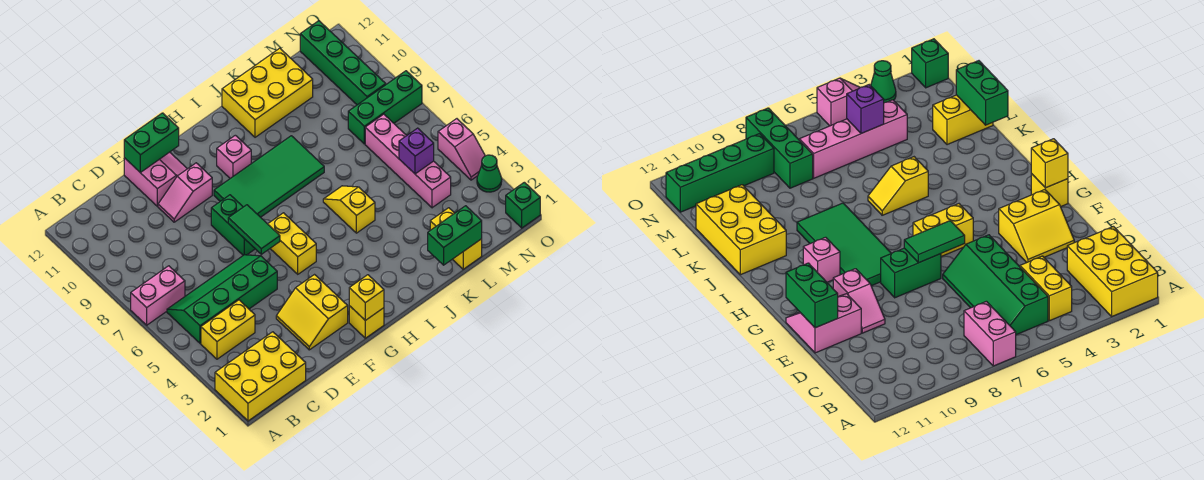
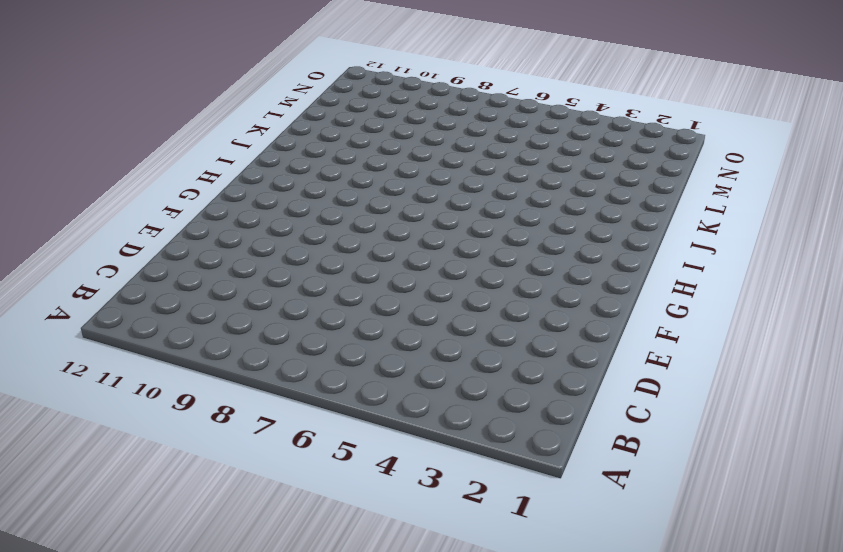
none -> yellow 2x3 brick [215,332,306,421]
none -> pink 1x2 brick [131,266,185,325]
none -> yellow 1x2 brick [201,300,255,359]

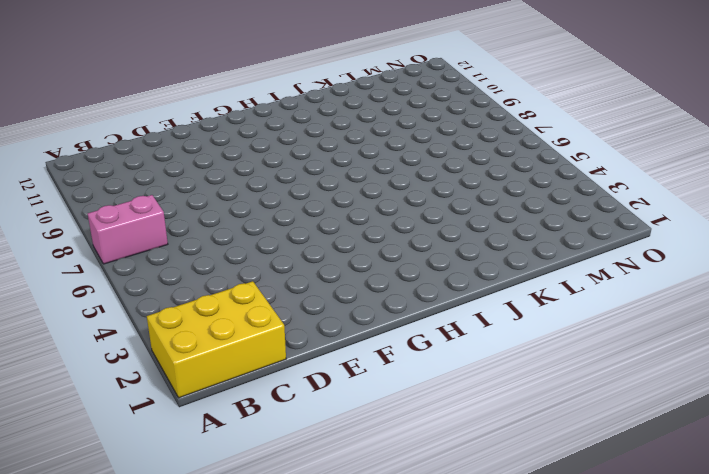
none -> yellow 1x2 brick [201,300,255,359]
none -> green 2x4 slope [167,255,277,343]
none -> yellow 2x2 slope [276,275,348,350]

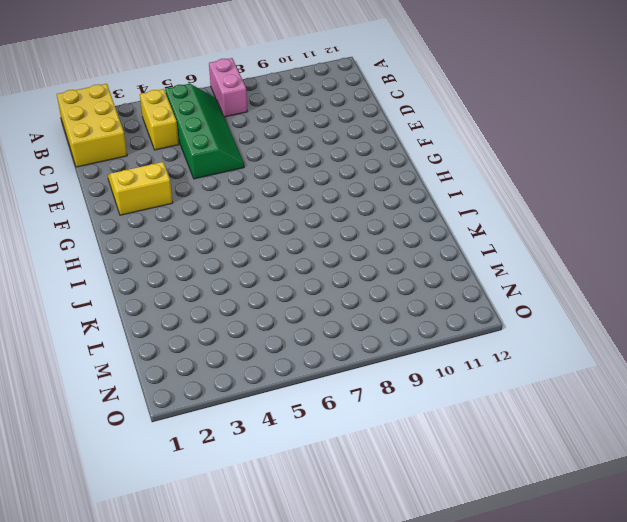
none -> pink 1x2 slope [158,163,212,222]
none -> pink 2x2 slope [124,152,187,206]
none -> green 1x2 brick [211,195,255,255]

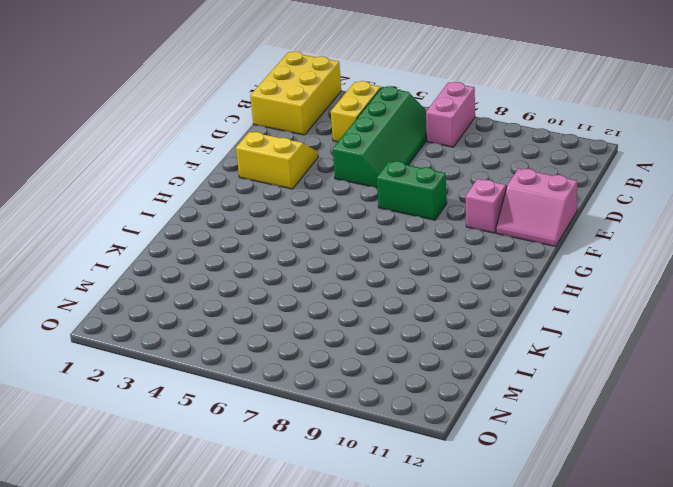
none -> yellow 1x1 brick [349,306,384,338]
none -> yellow 1x2 brick [268,213,316,274]
none -> green 2x4 tile [214,136,324,217]

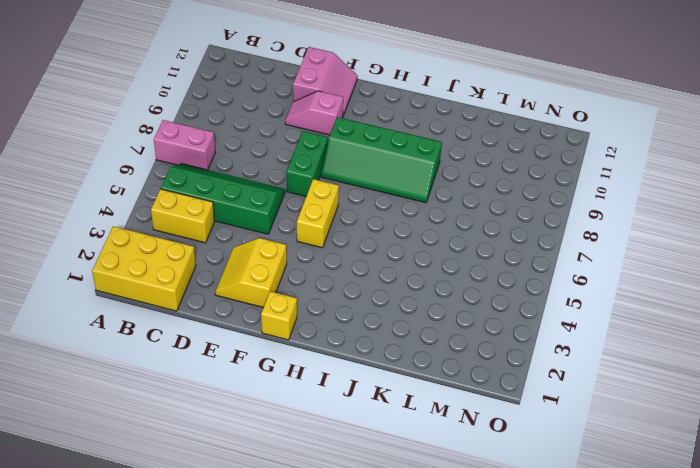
green 2x4 slope [321,117,442,203] -> green 2x4 tile [214,136,324,217]
none -> pink 1x1 brick [217,135,251,178]
none -> yellow 1x2 slope [323,186,375,233]
none -> yellow 2x3 brick [222,48,313,137]

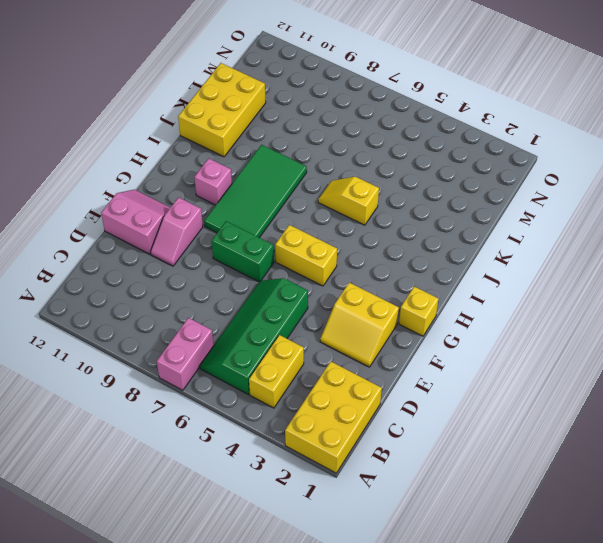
none -> yellow 1x2 brick [430,208,482,269]
none -> pink 1x4 brick [365,114,451,208]
none -> green 1x3 brick [348,71,422,144]

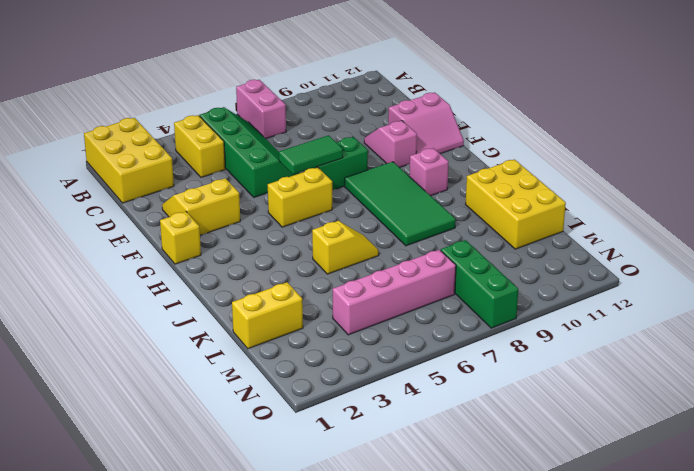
none -> green 1x4 brick [300,21,386,105]
none -> green 1x1 brick [506,182,540,228]
none -> green 1x1 cone [477,155,502,192]

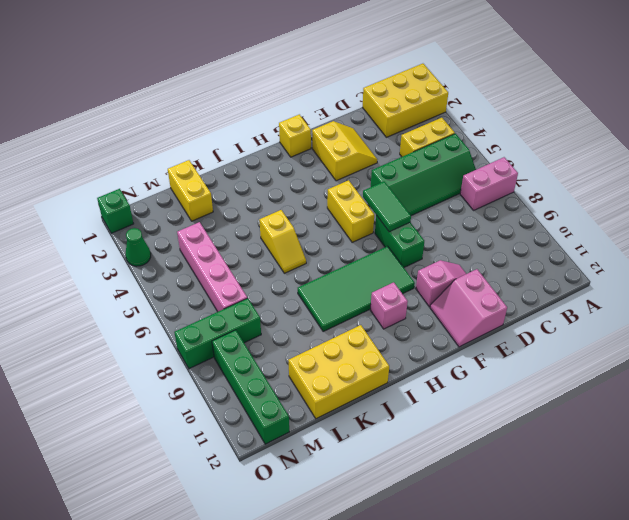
none -> pink 1x2 slope [438,119,485,180]
none -> green 1x2 brick [124,113,179,172]
none -> yellow 1x1 brick [349,275,384,320]

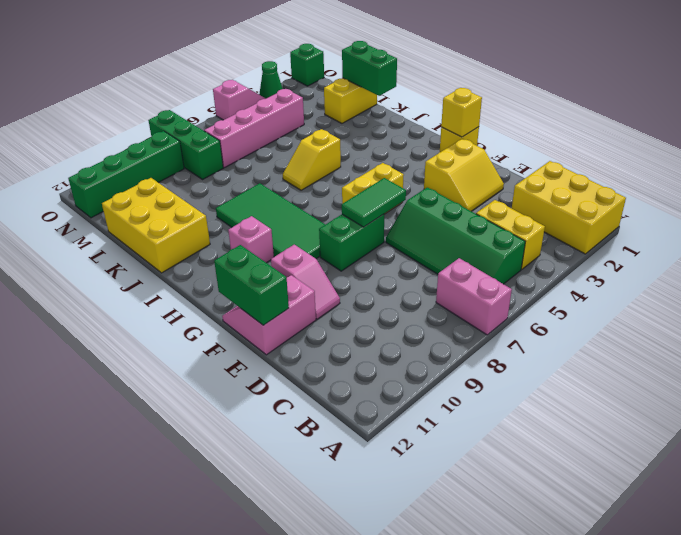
none -> purple 1x1 brick [399,128,434,174]

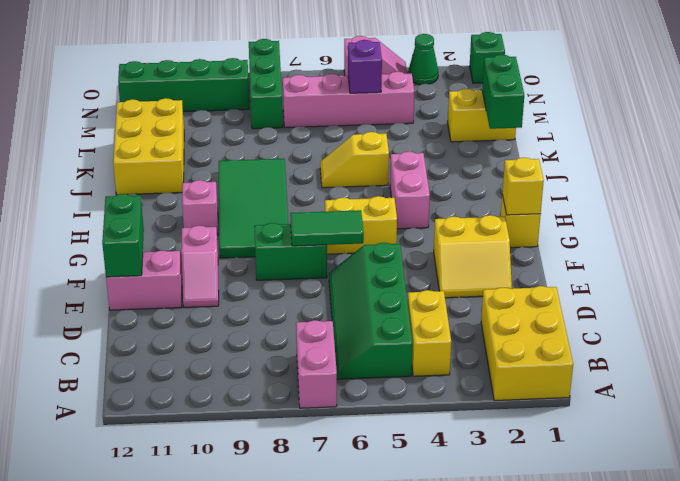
pink 1x2 brick [390,152,430,229] -> none

